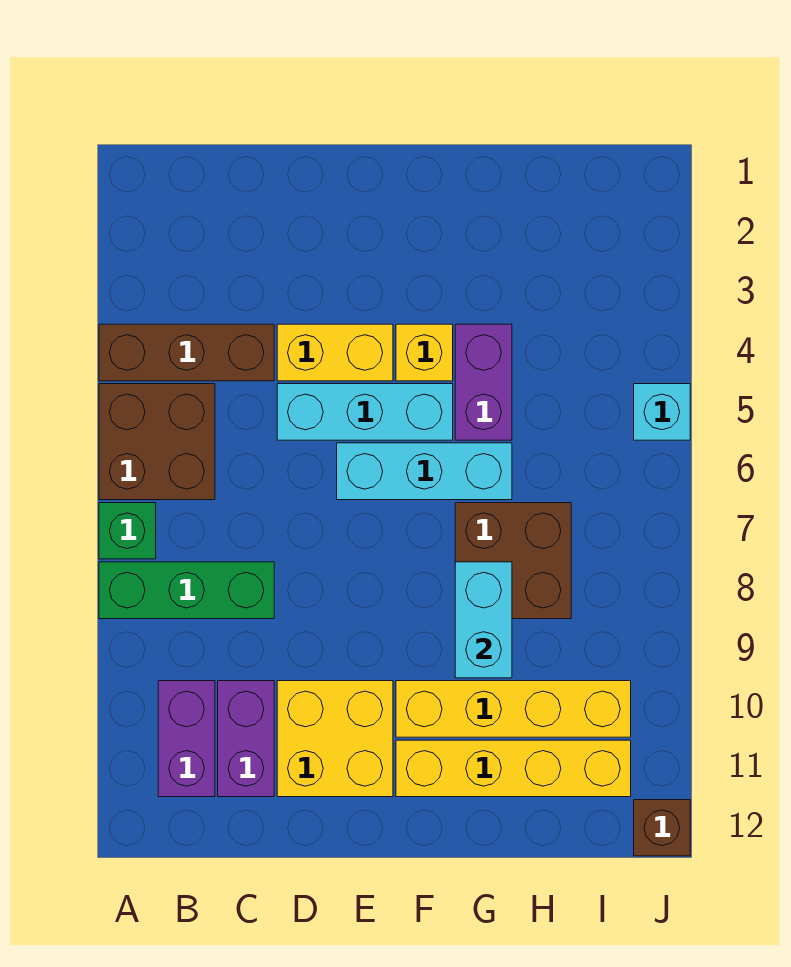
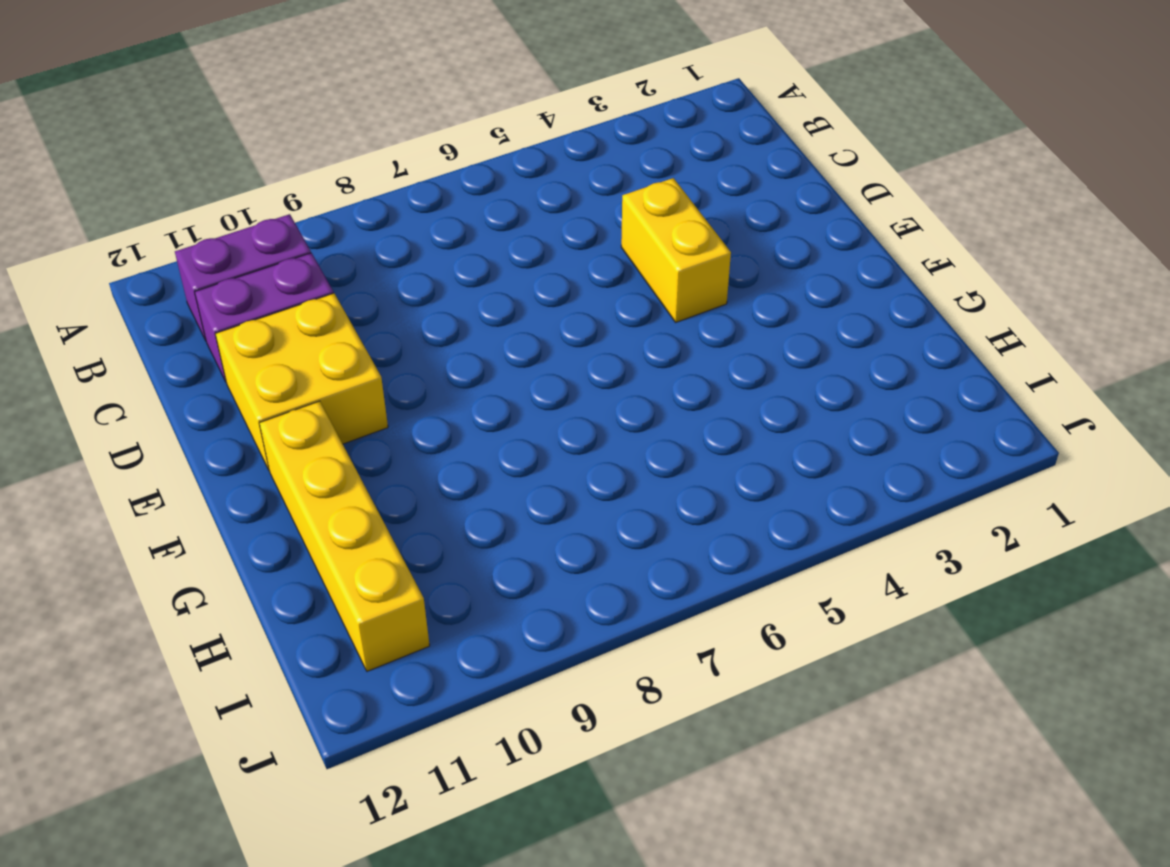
none -> brown 1x3 brick [99,324,274,381]
none -> brown 2x2 brick [99,384,215,500]
none -> green 1x1 brick [99,503,156,559]

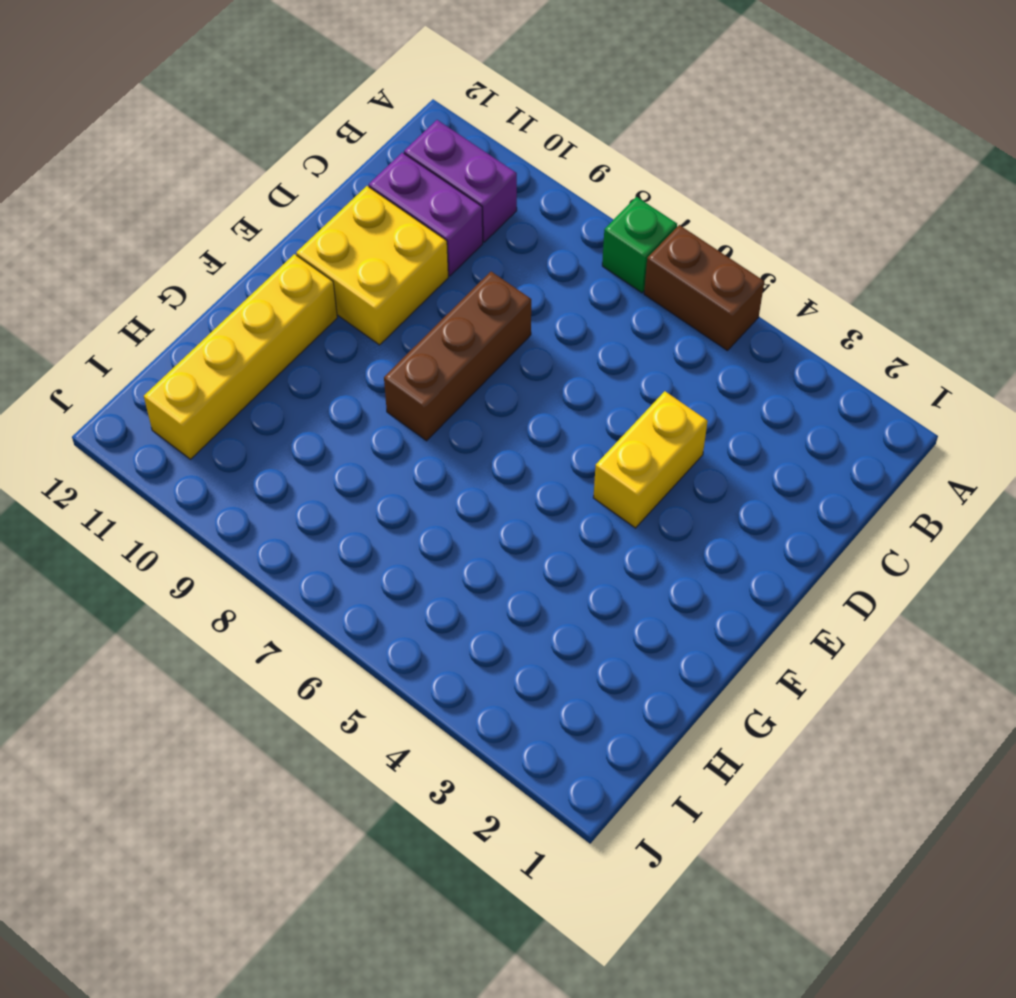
brown 1x2 brick [644,225,764,351] -> brown 2x2 brick [99,384,215,500]
brown 1x3 brick [384,272,531,441] -> brown 1x3 brick moved to [99,324,274,381]
none -> green 1x3 brick [99,562,274,619]
none -> cyan 1x3 brick [277,384,453,440]
none -> cyan 1x3 brick [337,443,512,500]

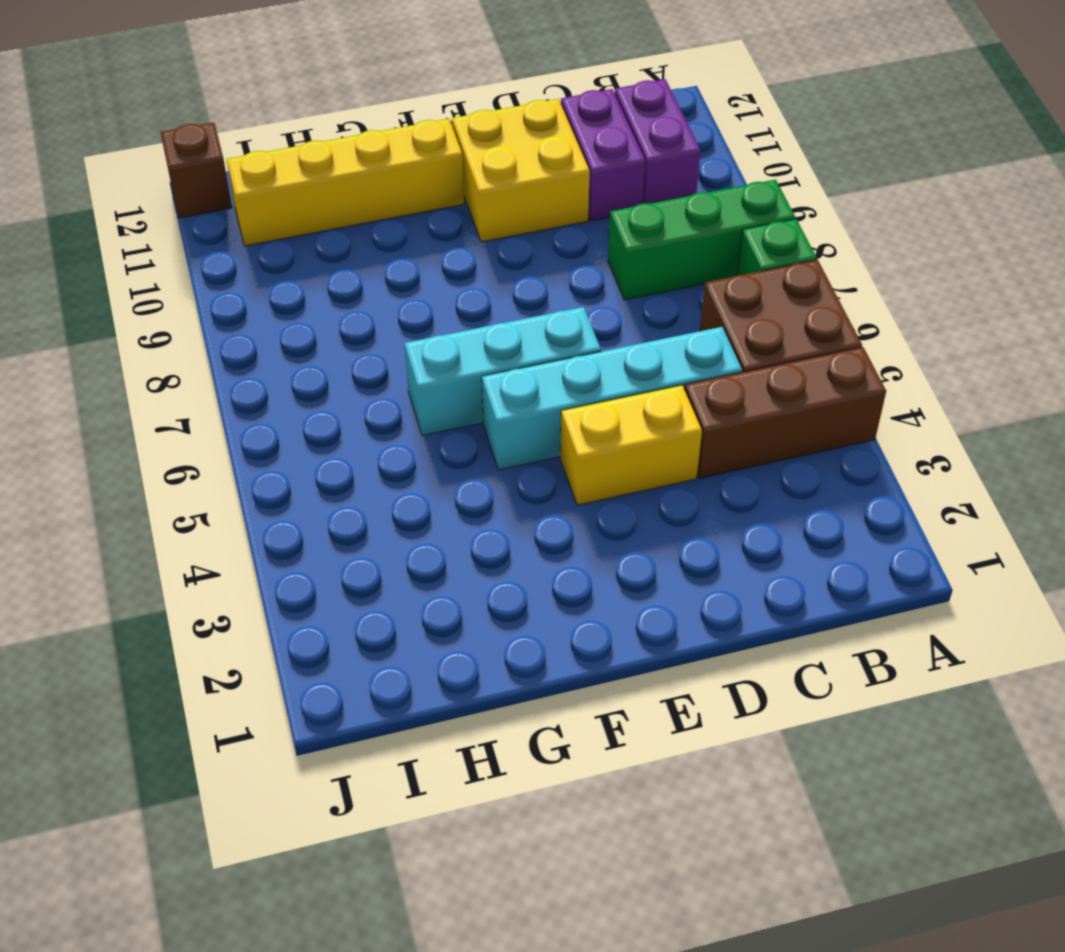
cyan 1x4 brick [482,327,742,470] -> cyan 1x3 brick [277,384,453,440]
none -> yellow 1x1 brick [396,324,453,381]
none -> yellow 1x4 brick [396,681,631,737]
none -> purple 1x2 brick [455,324,512,440]

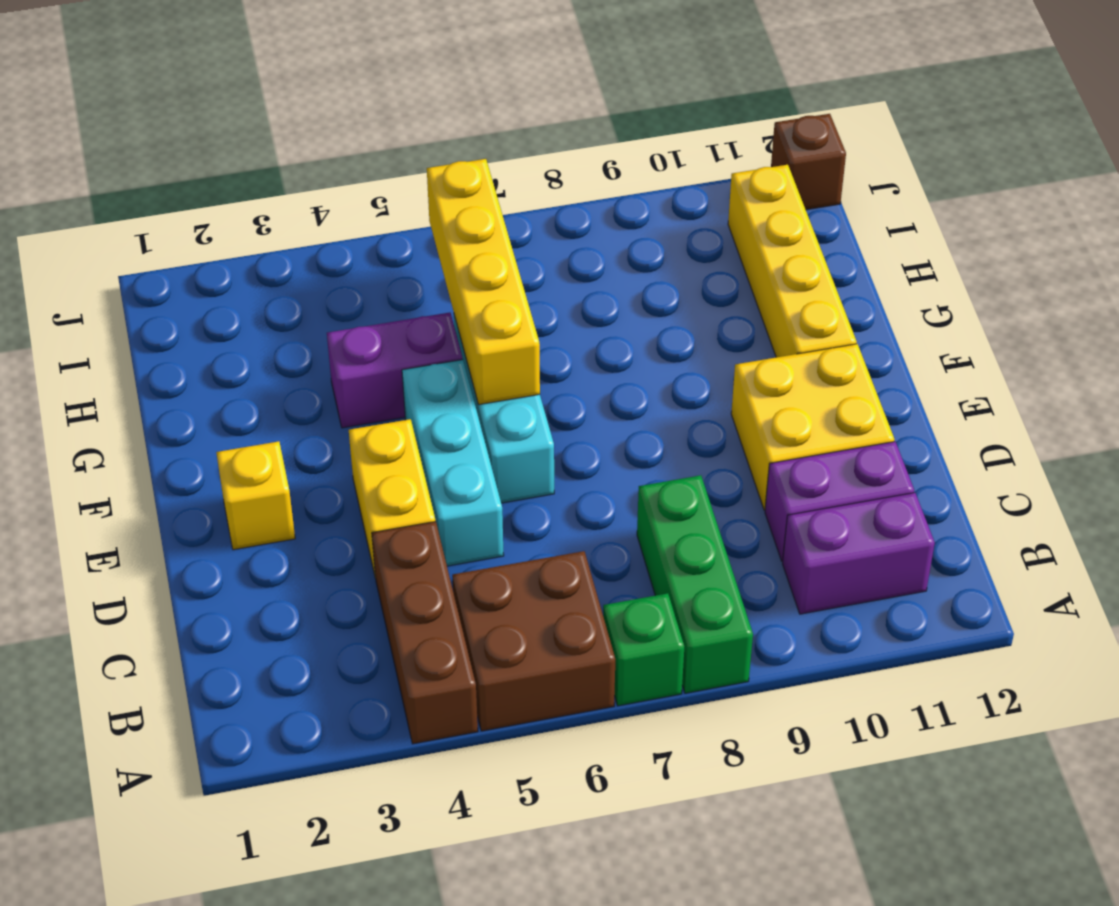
yellow 1x1 brick [216,441,295,550] -> yellow 1x1 brick moved to [396,324,453,381]
yellow 1x4 brick [427,159,540,405] -> yellow 1x4 brick moved to [396,681,631,737]
none -> brown 2x2 brick [455,503,571,619]
none -> cyan 1x1 brick [634,384,690,440]
none -> cyan 1x2 brick [455,562,512,678]

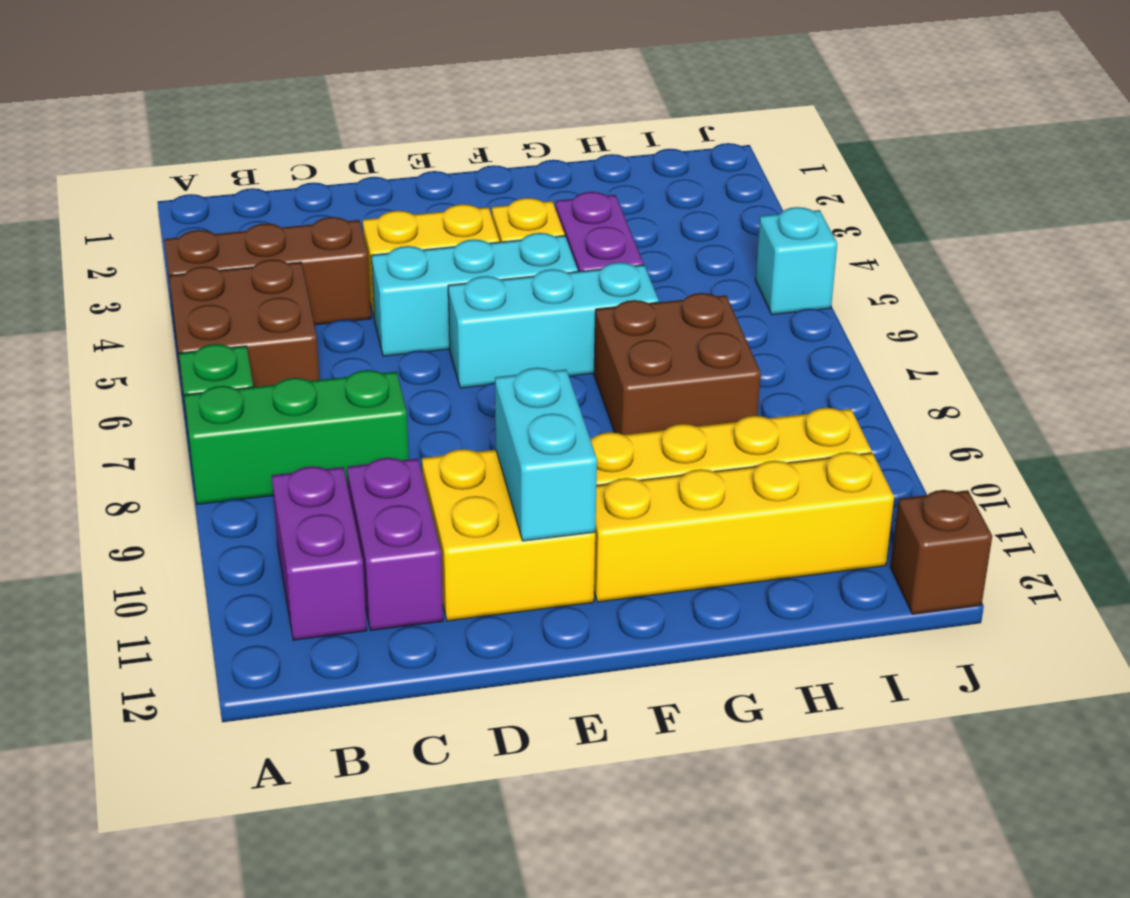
cyan 1x2 brick [495,368,597,541] -> cyan 1x2 brick moved to [455,562,512,678]

